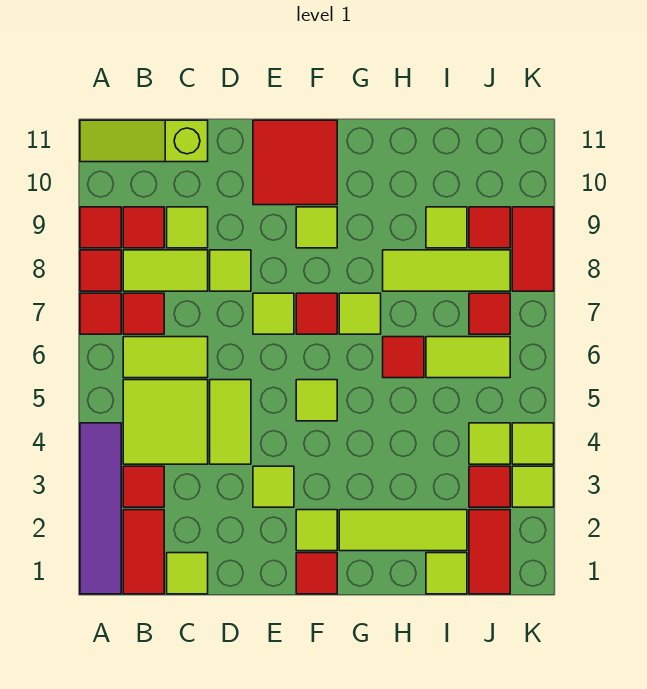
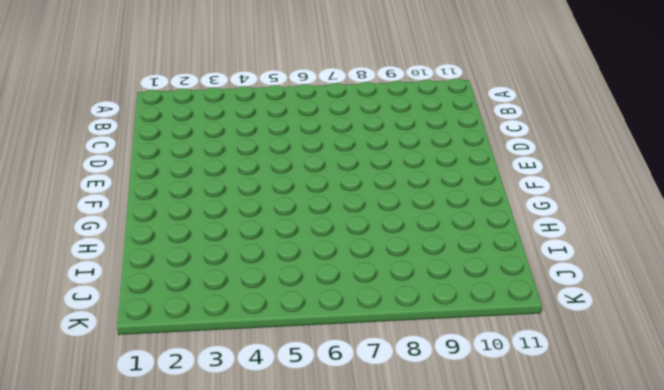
none -> purple 1x4 tile [80,423,121,594]
none -> red 1x1 tile [80,293,121,334]
none -> red 1x1 tile [80,250,121,291]
none -> red 1x1 tile [80,207,121,248]

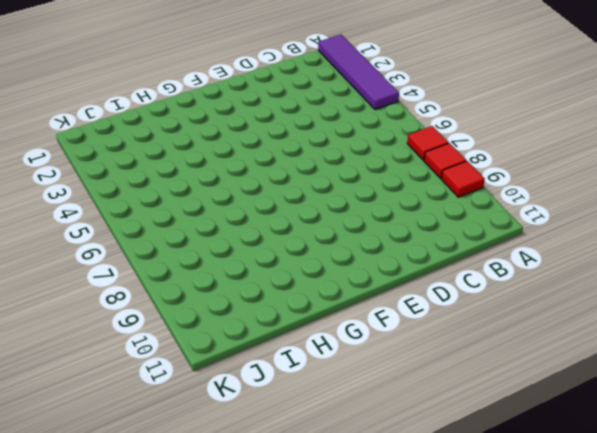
none -> lime 1x3 slope [80,120,208,162]
none -> red 1x2 tile [123,510,164,594]
none -> red 1x1 tile [123,466,164,507]
none -> lime 2x2 tile [123,380,208,464]

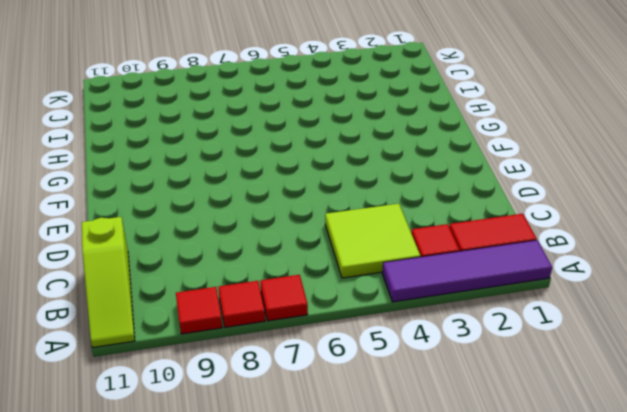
none -> lime 1x2 tile [123,337,208,378]
none -> red 1x1 tile [123,293,164,334]
none -> lime 1x2 tile [123,250,208,291]
none -> red 1x1 tile [123,207,164,248]

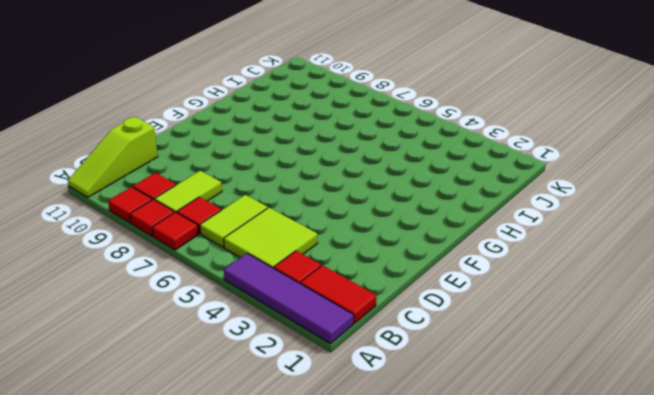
none -> lime 1x1 tile [167,553,208,594]
none -> lime 1x1 tile [167,207,208,248]
none -> lime 1x2 tile [210,380,251,464]
none -> lime 1x1 tile [210,250,251,291]

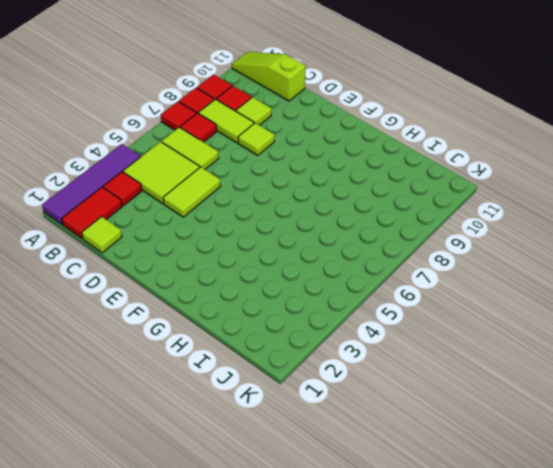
none -> lime 1x1 tile [253,466,294,507]
none -> lime 1x1 tile [253,293,294,334]
none -> red 2x2 tile [253,120,337,205]
none -> red 1x1 tile [296,553,337,594]

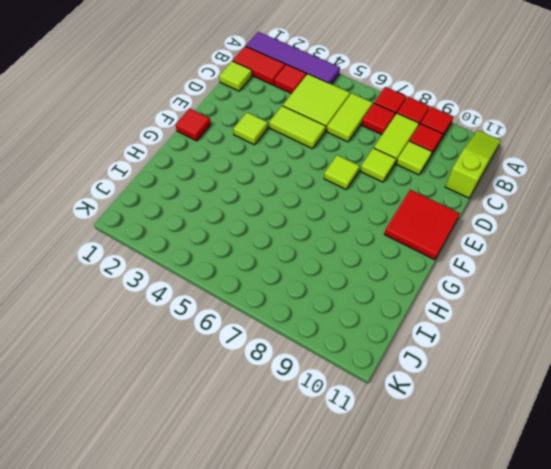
none -> lime 1x1 tile [296,510,337,551]
none -> lime 1x1 tile [296,380,337,421]
none -> red 1x1 tile [296,293,337,334]
none -> lime 1x1 tile [296,207,337,248]

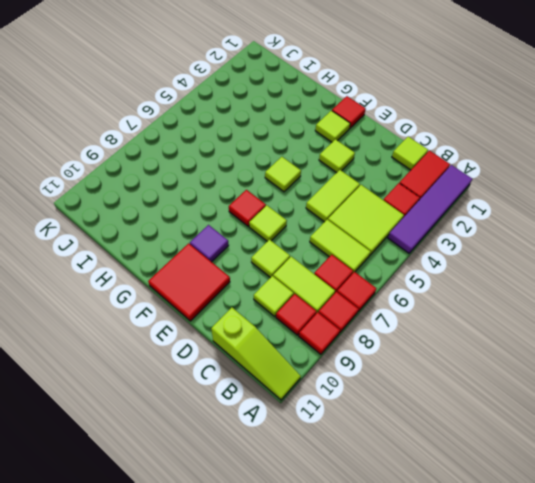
purple 1x1 tile [190,225,229,262] -> lime 1x1 tile [296,207,337,248]
none -> lime 1x3 tile [339,510,467,551]
none -> lime 1x1 tile [339,293,381,334]
none -> red 1x1 tile [383,337,424,378]
none -> lime 1x3 tile [383,250,510,291]

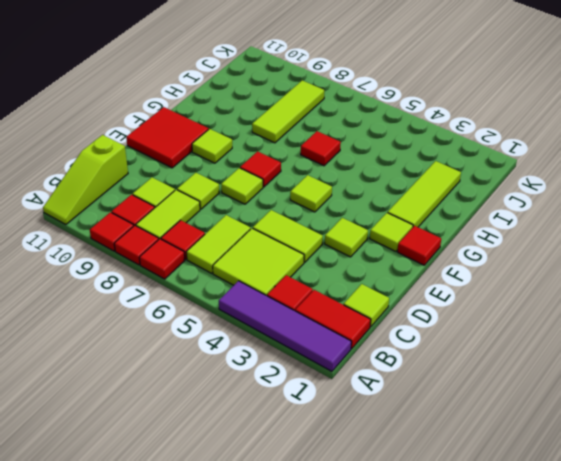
none -> lime 1x1 tile [339,293,381,334]
none -> lime 1x1 tile [426,553,467,594]
none -> lime 1x2 tile [426,337,510,378]
none -> lime 1x1 tile [426,207,467,248]

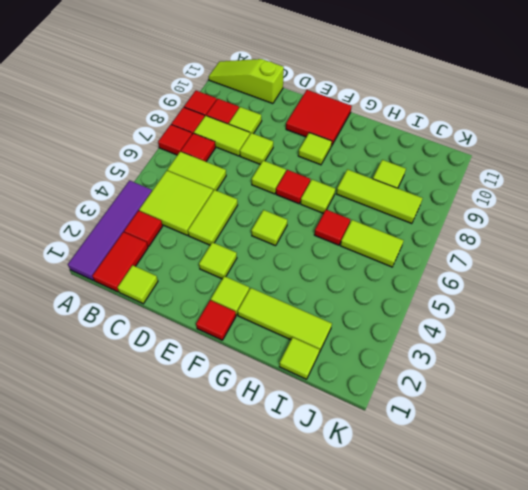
none -> red 1x2 tile [469,510,510,594]
none -> red 1x1 tile [469,466,510,507]
none -> lime 1x1 tile [469,423,510,464]
none -> red 1x1 tile [469,293,510,334]

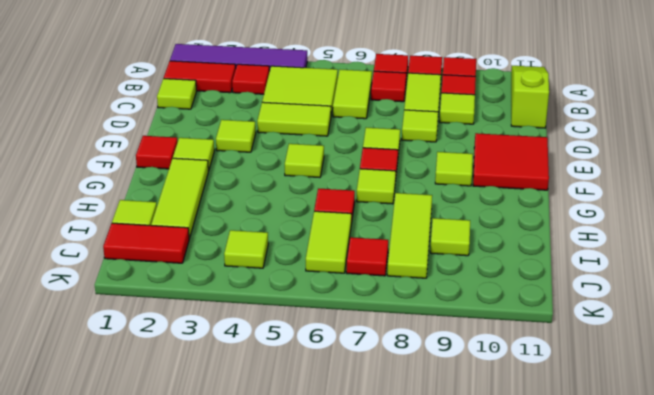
none -> red 1x1 tile [469,466,510,507]
none -> red 1x1 tile [469,207,510,248]
none -> lime 1x1 tile [512,466,554,507]
none -> lime 1x1 tile [512,423,554,464]

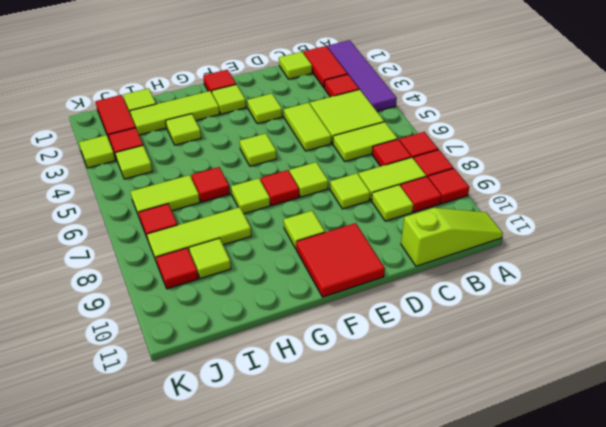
lime 1x1 tile [166,114,201,145] -> lime 1x1 tile moved to [512,423,554,464]
none -> red 1x2 tile [512,207,554,291]

